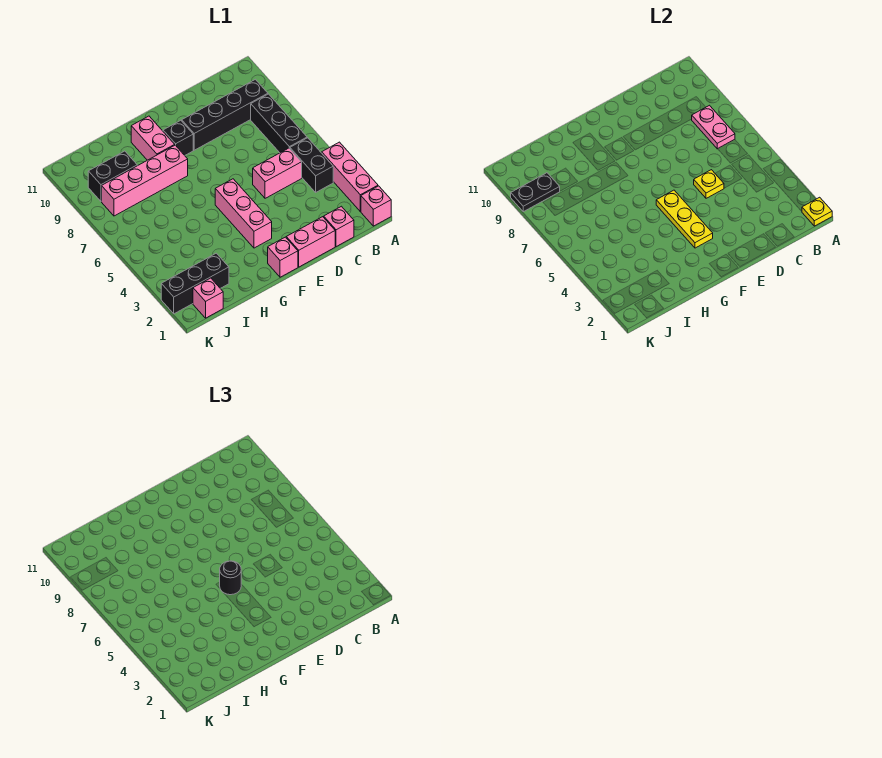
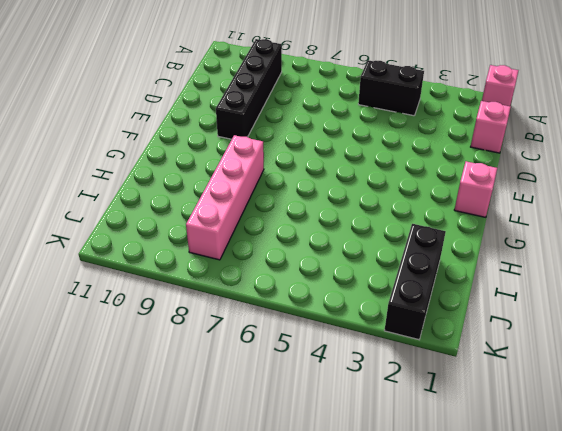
none -> pink 1x3 brick [322,142,378,212]
none -> black 1x3 brick [251,94,307,153]
none -> pink 1x2 brick [253,148,302,198]

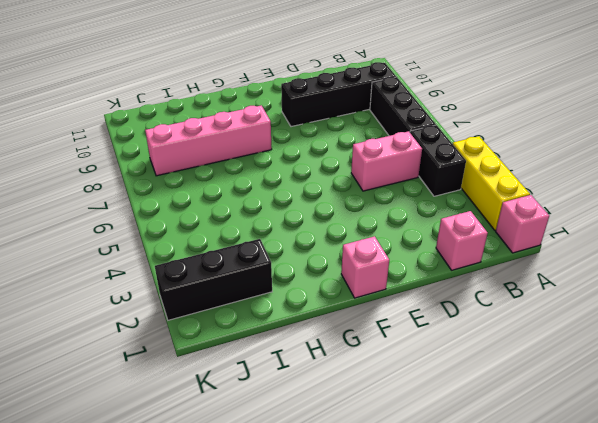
yellow 1x3 brick [453,136,530,230] -> pink 1x3 brick [322,142,378,212]
none -> pink 1x2 brick [286,217,335,267]
none -> pink 1x3 brick [215,179,272,248]
none -> black 1x1 brick [163,120,193,155]

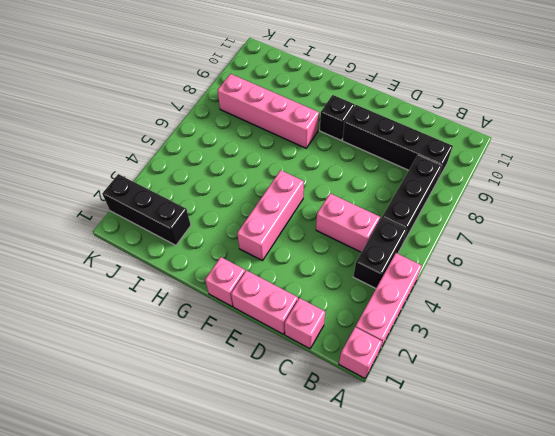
none -> pink 1x2 brick [131,116,175,160]
none -> black 1x2 brick [88,151,137,201]
none -> pink 1x1 brick [193,278,223,318]

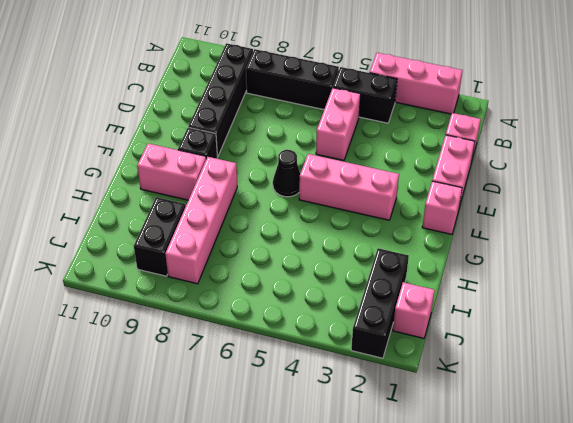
black 1x1 cone [273,150,300,197] -> none
none -> pink 1x1 brick [361,186,391,226]
none -> yellow 1x1 plate [802,197,832,226]
none -> pink 1x2 plate [692,105,735,149]

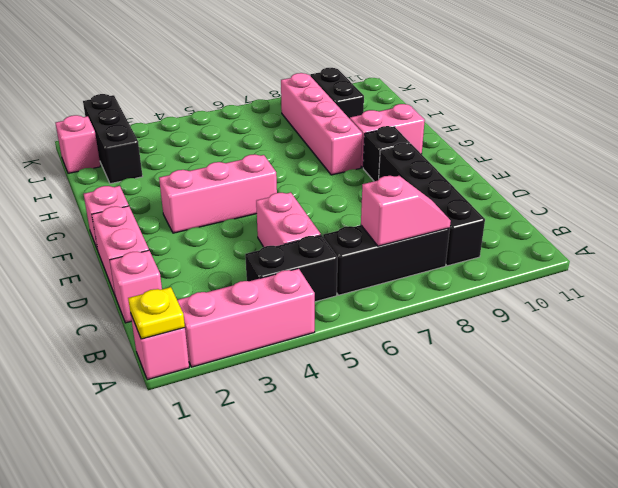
pink 1x2 slope [361,176,451,246] -> pink 1x2 plate [692,105,735,149]
none -> yellow 1x1 plate [694,170,724,198]
none -> yellow 1x3 plate [656,190,713,248]
none -> black 1x2 plate [511,173,560,212]

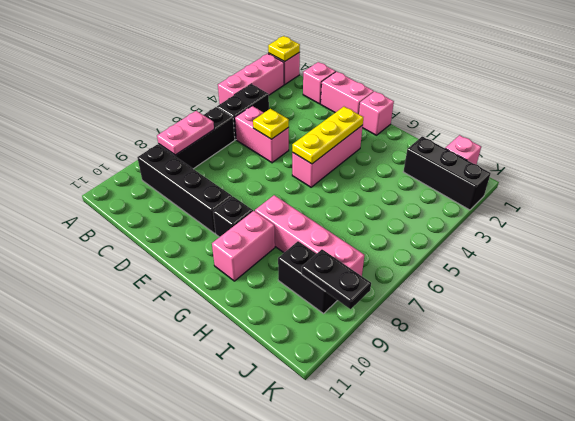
none -> black 1x1 round brick [220,561,241,595]

